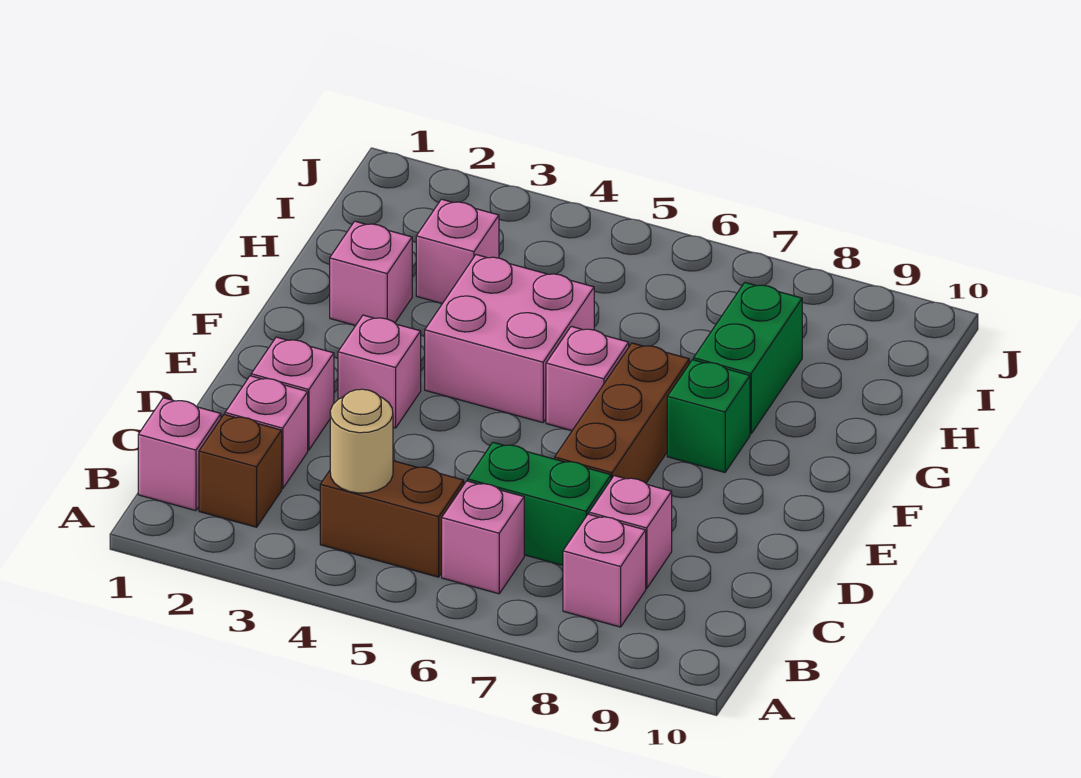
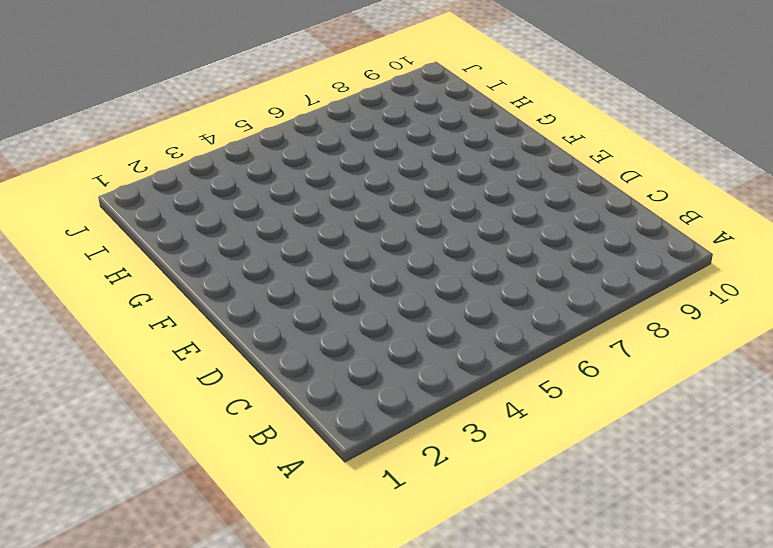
none -> pink 1x1 brick [138,398,221,511]
none -> brown 1x1 brick [199,414,282,527]
none -> brown 1x2 brick [320,461,464,577]

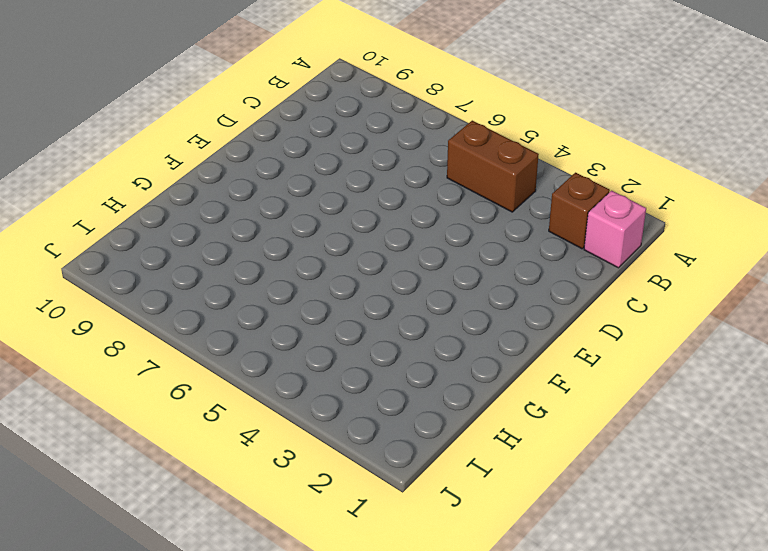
none -> pink 1x1 brick [442,481,524,594]
none -> pink 1x1 brick [563,514,646,627]
none -> pink 1x1 brick [225,376,308,489]

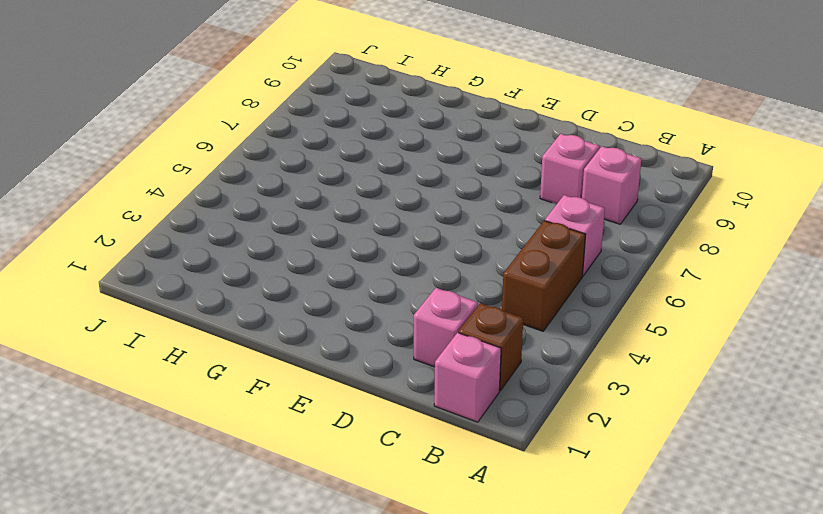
none -> green 1x2 brick [468,442,611,565]
none -> pink 1x1 brick [251,337,334,450]
none -> brown 1x3 brick [555,343,689,483]

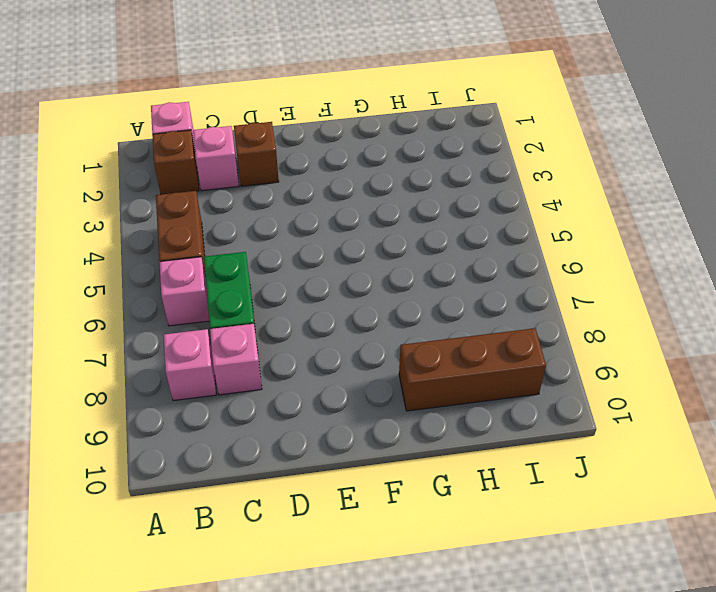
brown 1x1 brick [234,122,279,186] -> pink 1x1 brick [251,337,334,450]
brown 1x3 brick [399,328,546,411] -> brown 1x3 brick moved to [555,343,689,483]
none -> pink 1x1 brick [338,315,421,428]
none -> pink 2x2 brick [425,255,594,423]
none -> pink 1x1 brick [546,326,629,431]

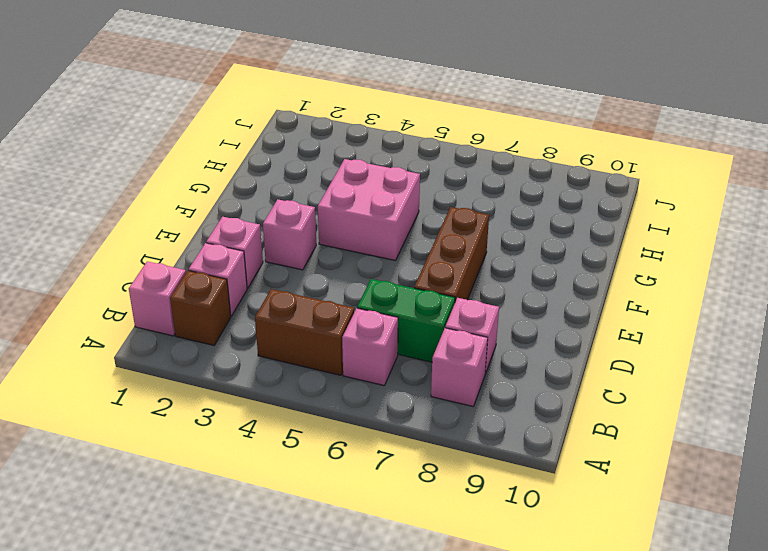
none -> pink 1x1 brick [546,326,629,431]
none -> green 1x1 brick [667,360,750,472]
none -> pink 1x1 brick [330,221,412,326]

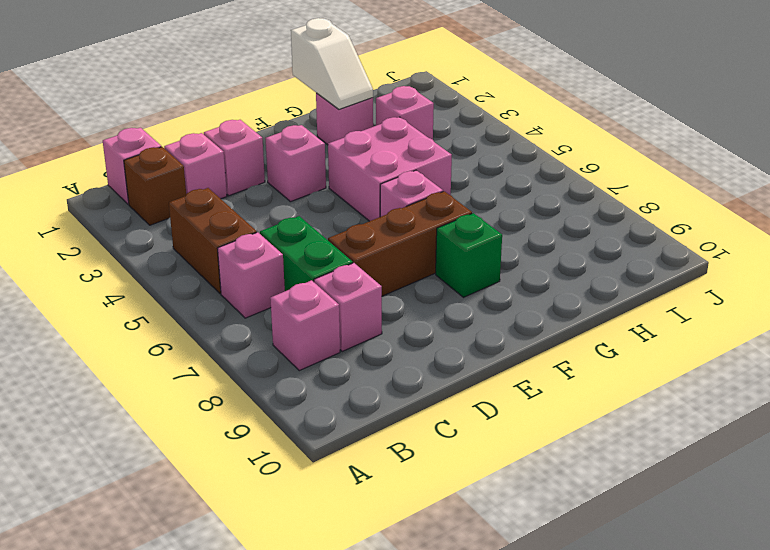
white 1x2 slope [291,18,373,109] -> none
none -> green 1x2 brick [694,283,802,434]
none -> tan 1x1 round brick [330,389,393,493]

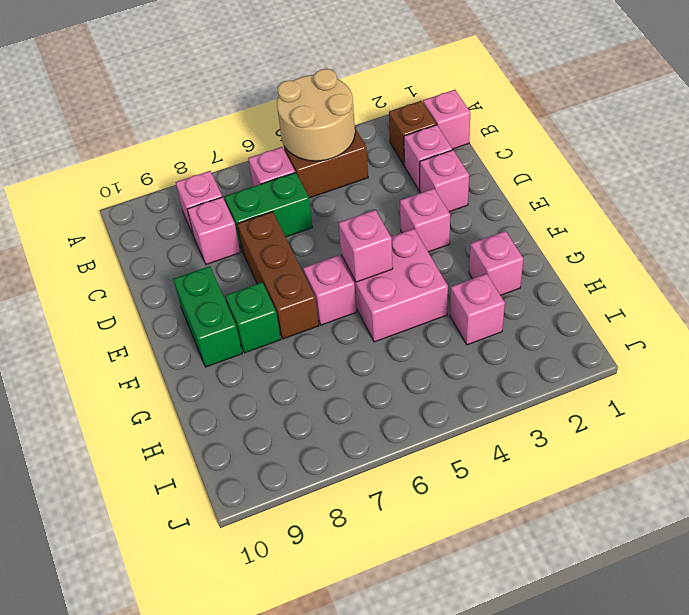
tan 2x2 round brick [277,69,355,161] -> tan 1x1 round brick [330,389,393,493]
green 1x2 brick [173,266,242,367] -> green 1x2 brick moved to [694,283,802,434]
pink 1x1 brick [338,210,393,282] -> none

